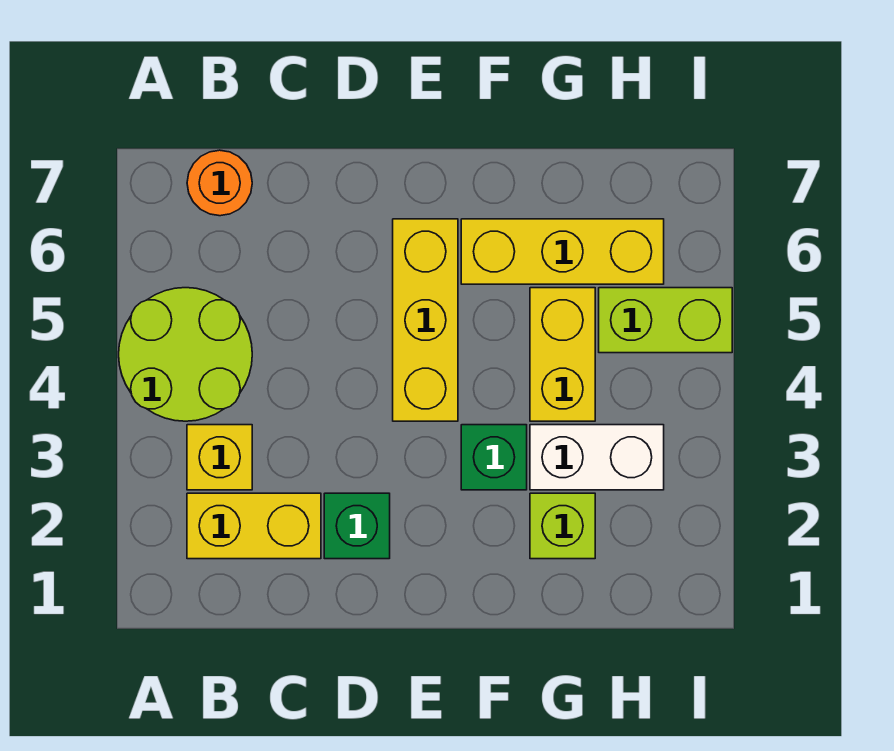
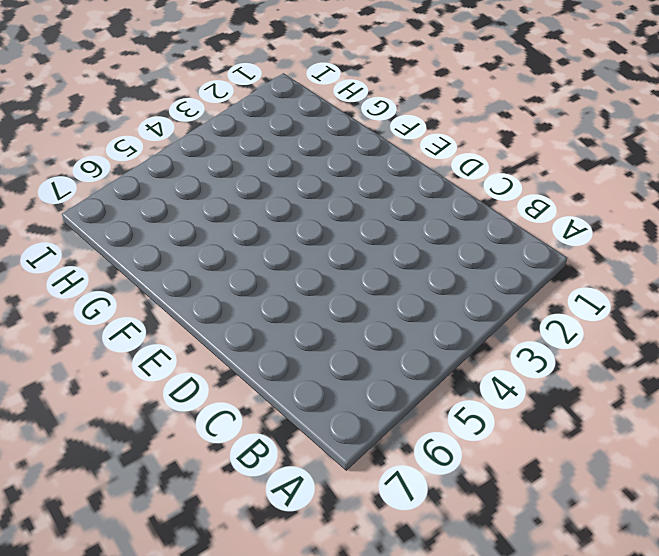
none -> lime 2x2 round brick [119,288,252,421]
none -> yellow 1x2 brick [187,493,321,559]
none -> yellow 1x1 brick [187,425,252,490]

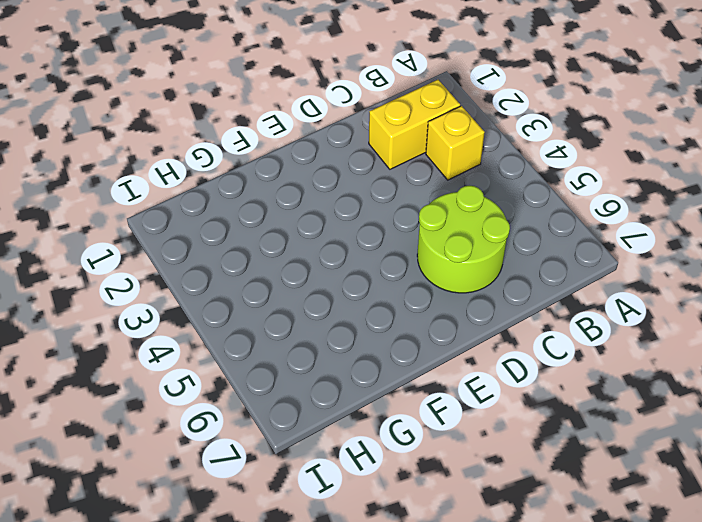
lime 2x2 round brick [417,186,510,293] -> lime 2x2 round brick moved to [119,288,252,421]
none -> orange 1x1 round brick [187,150,252,216]
none -> green 1x1 brick [324,493,390,559]
none -> yellow 1x3 brick [393,219,458,421]

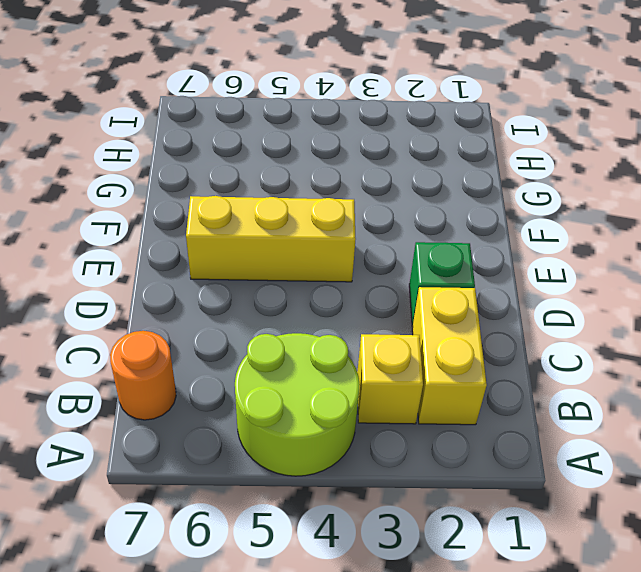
none -> green 1x1 brick [461,425,527,490]
none -> yellow 1x3 brick [461,219,664,284]
none -> lime 1x1 brick [530,493,595,559]

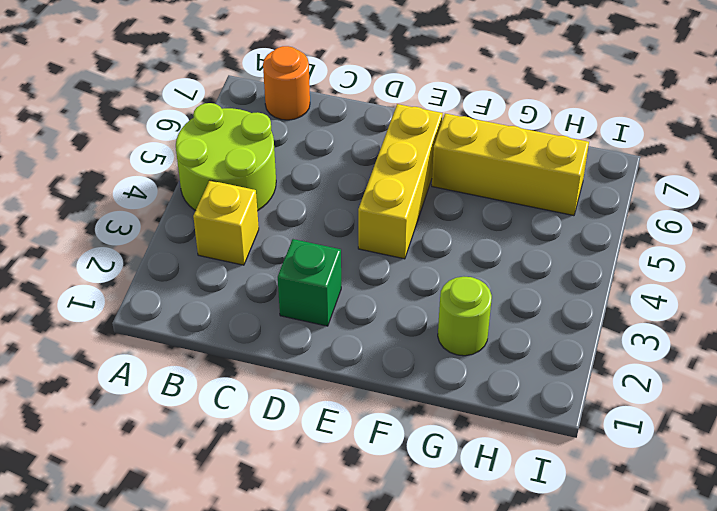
lime 1x1 round brick [438,277,492,356] -> lime 1x1 brick [530,493,595,559]
none -> yellow 1x2 brick [187,493,321,559]
none -> green 1x1 brick [461,425,527,490]
none -> white 1x2 brick [530,425,664,490]

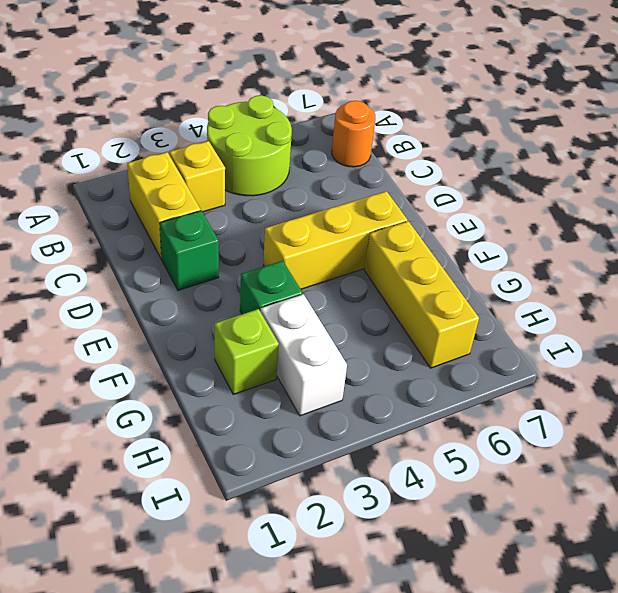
none -> yellow 1x2 brick [530,288,595,421]
none -> lime 1x2 brick [599,288,732,353]

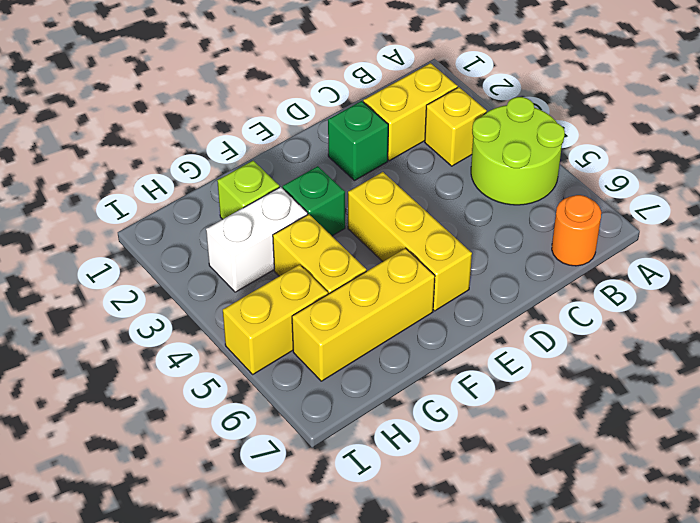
yellow 1x2 brick [223,265,328,374] -> lime 1x2 brick [599,288,732,353]

